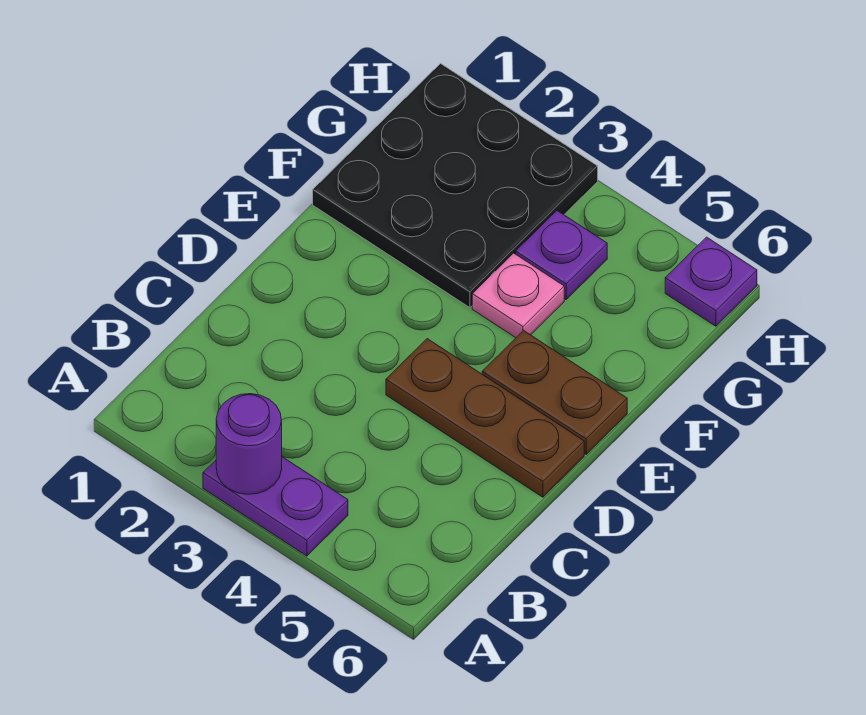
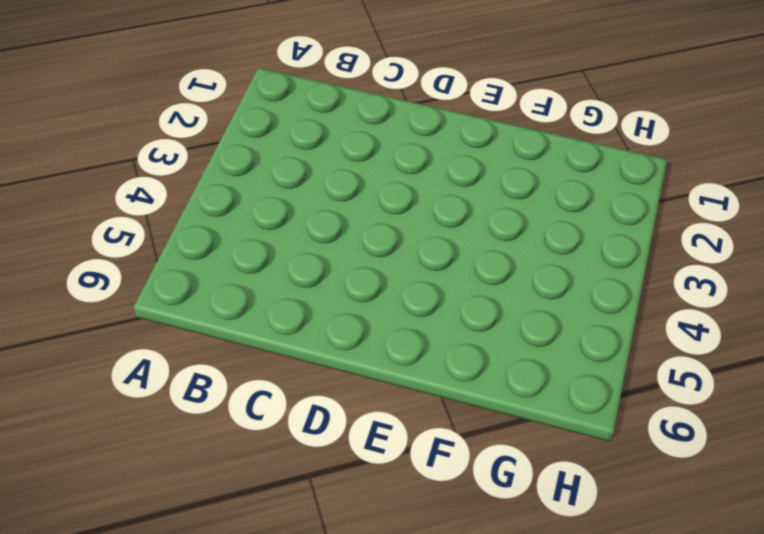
none -> purple 1x2 plate [203,457,348,556]
none -> brown 1x3 plate [386,339,584,497]

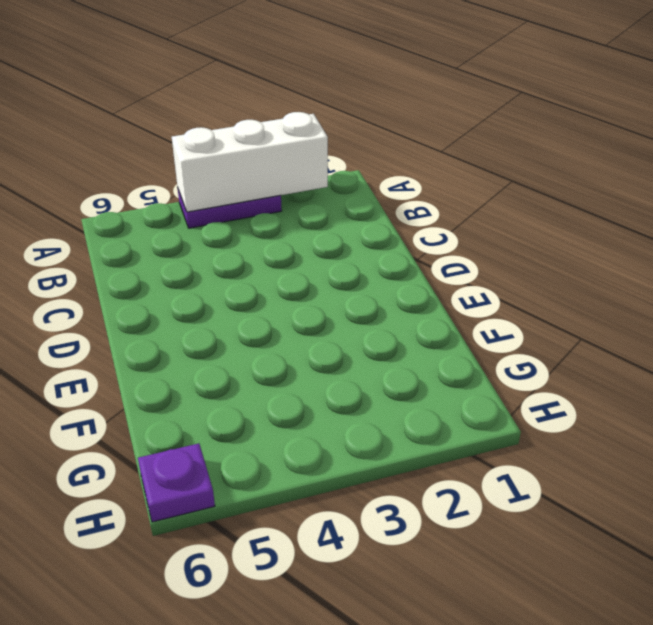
white 1x3 brick [172,112,328,212] -> purple 1x1 round brick [216,394,282,494]
none -> brown 1x3 plate [386,339,584,497]
none -> brown 1x2 plate [482,331,627,454]

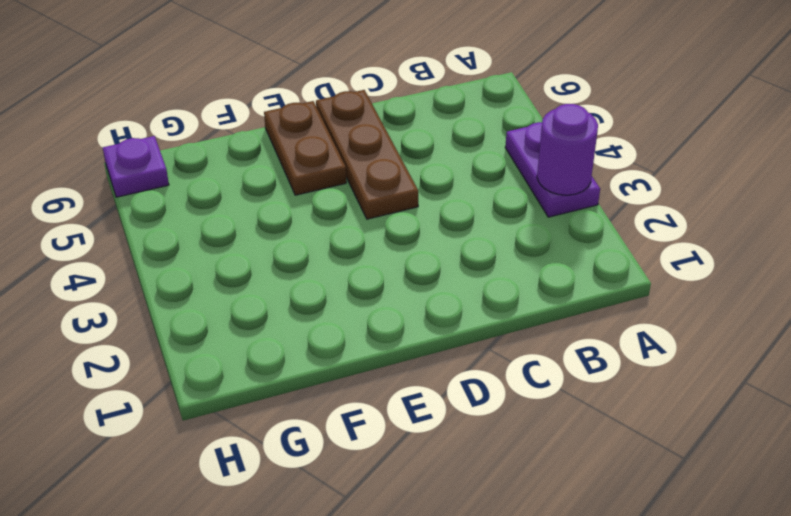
none -> black 3x3 plate [313,64,598,308]
none -> pink 1x1 plate [472,253,564,338]

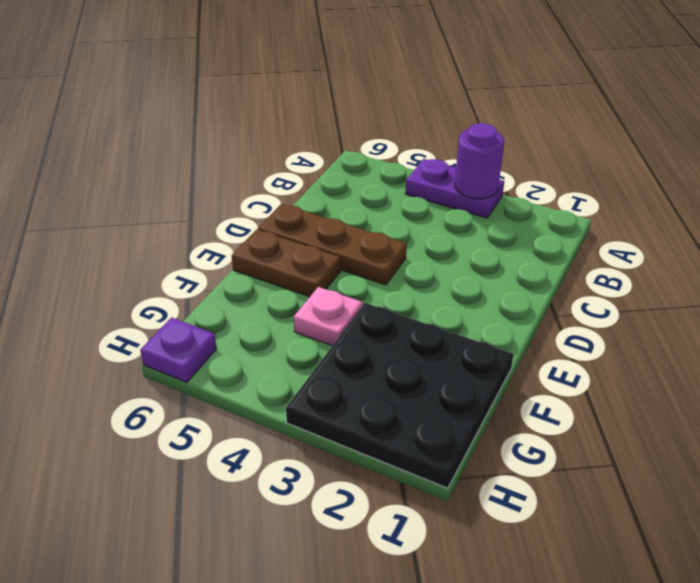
none -> purple 1x1 plate [516,211,607,299]

